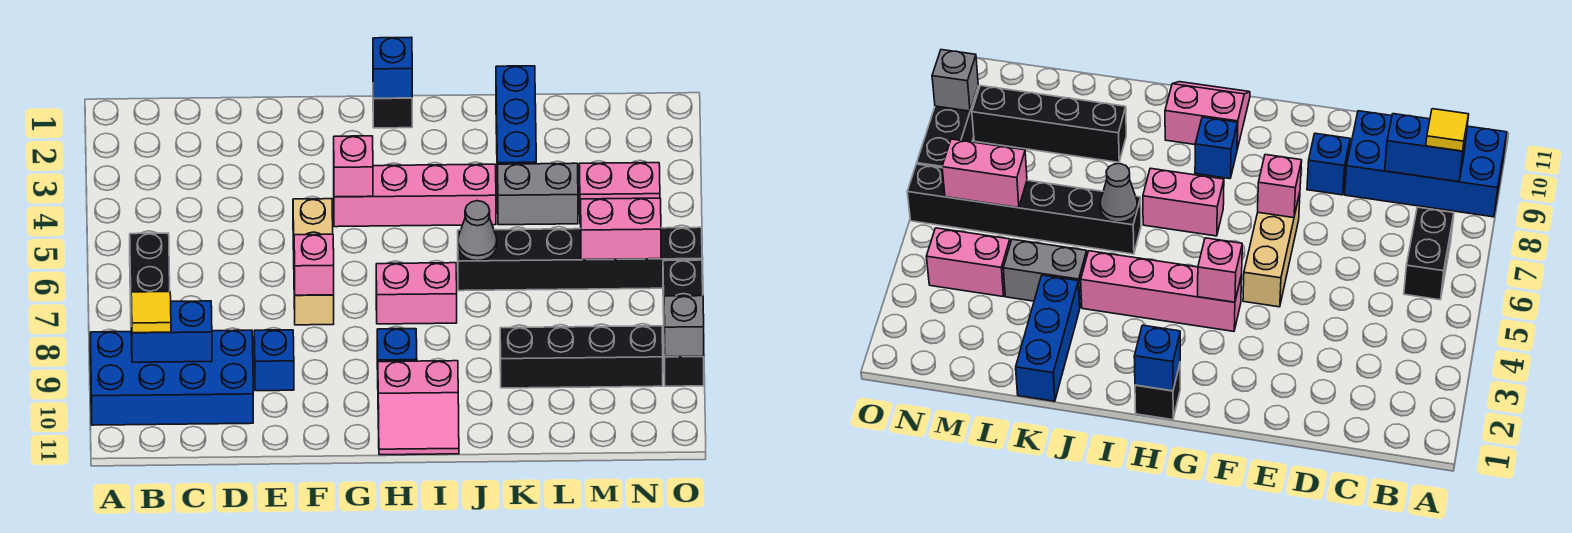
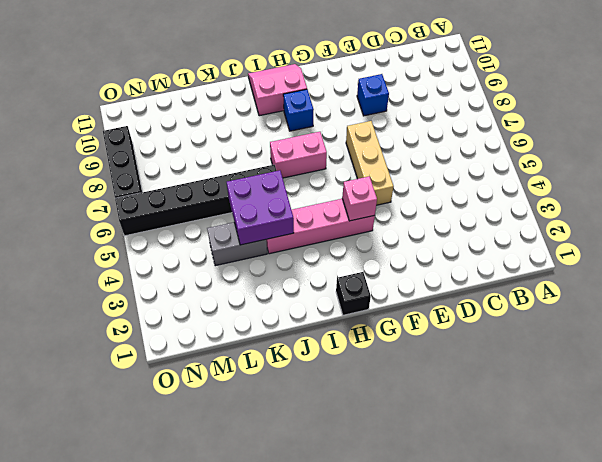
purple 2x2 brick [227,170,294,245] -> none
none -> blue 2x4 brick [90,330,253,425]
none -> black 1x2 brick [130,233,170,306]
none -> blue 1x3 brick [496,66,536,165]

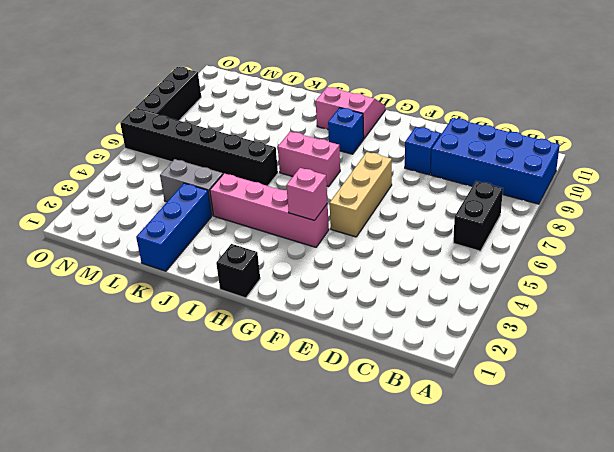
none -> black 1x4 brick [500,326,663,388]
none -> pink 1x2 brick [579,163,660,224]
none -> blue 1x2 brick [131,301,212,362]

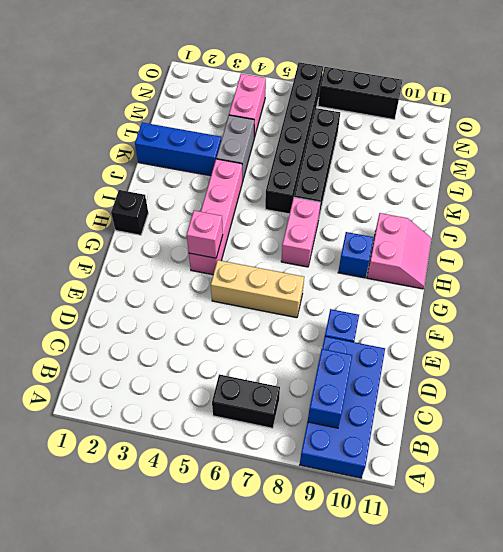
black 1x4 brick [294,108,340,216] -> black 1x4 brick moved to [500,326,663,388]
none -> pink 1x1 brick [294,234,334,295]
none -> blue 1x1 brick [373,37,412,98]
none -> grey 1x1 cone [458,201,497,261]

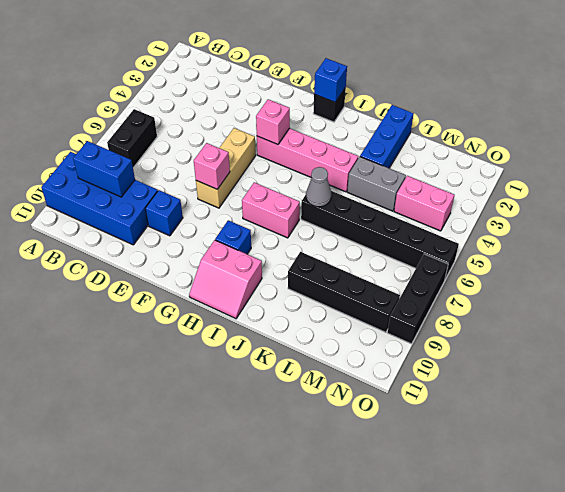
none -> pink 1x2 brick [581,198,661,260]
none -> grey 1x1 brick [664,296,704,357]
none -> yellow 1x1 tile [131,292,171,333]

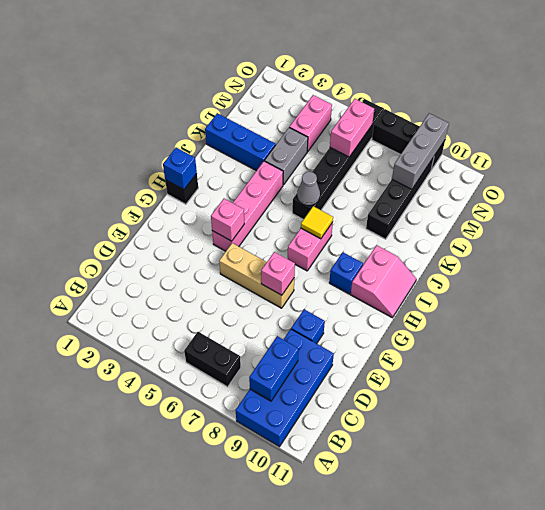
yellow 1x1 tile [301,206,333,239] -> yellow 1x1 tile moved to [131,292,171,333]
grey 1x3 brick [392,113,449,189] -> grey 1x1 brick [664,296,704,357]

